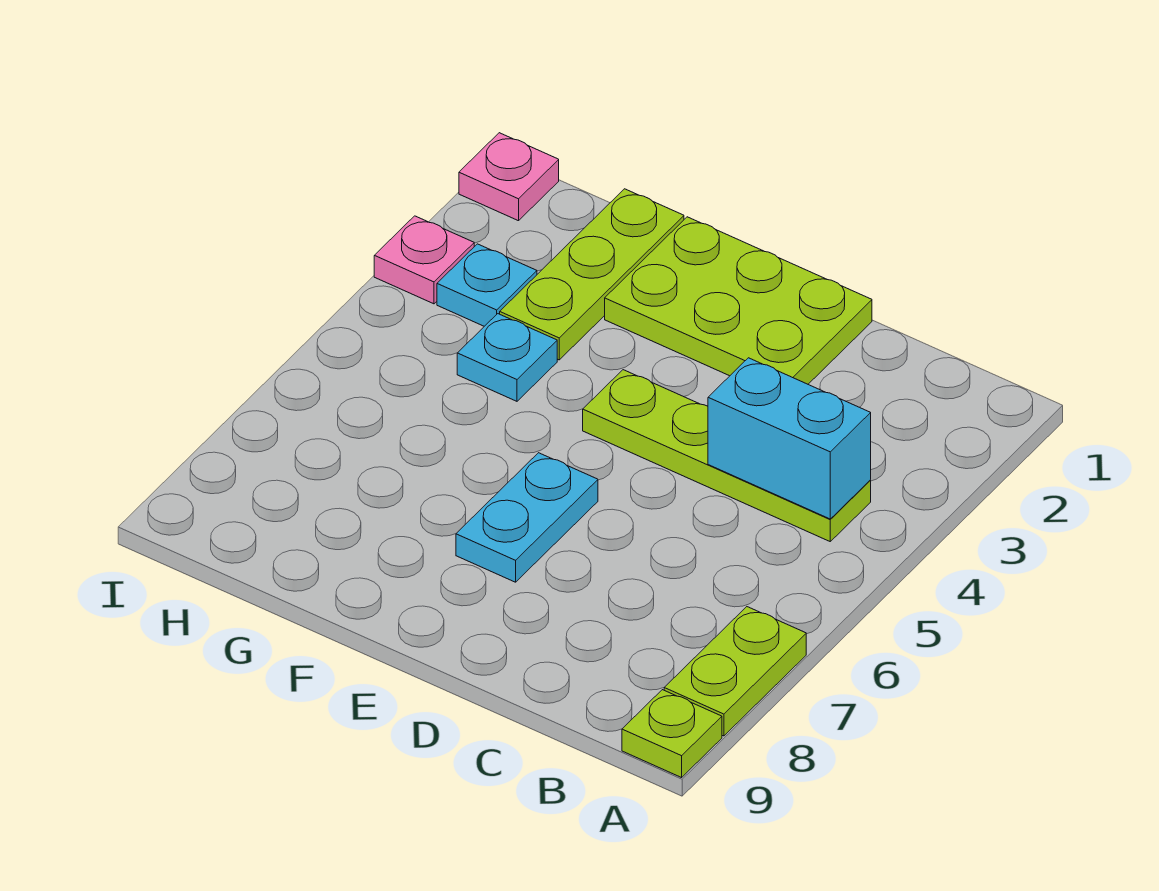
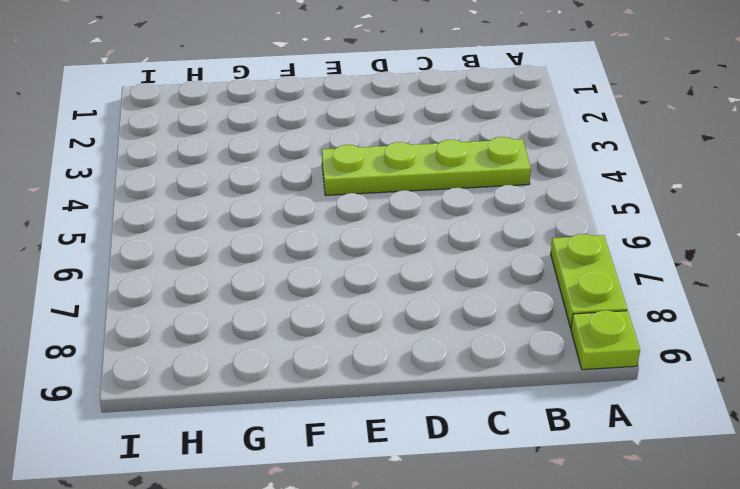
none -> lime 2x3 plate [605,217,872,384]
none -> cyan 1x2 plate [456,453,598,582]

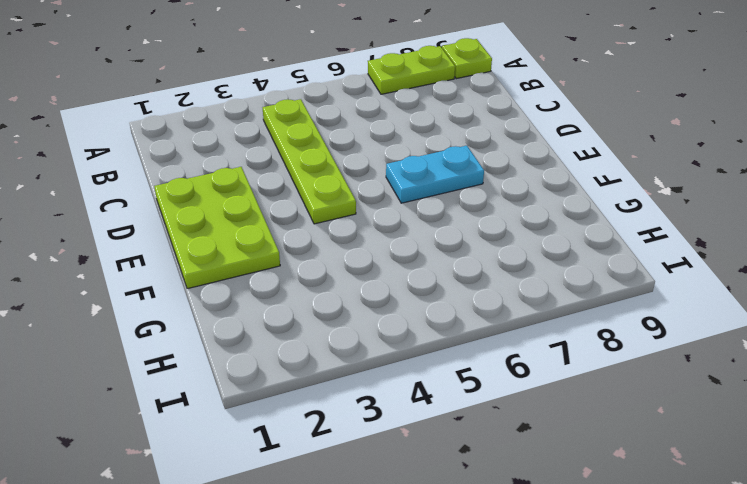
none -> lime 1x3 plate [500,189,684,360]
none -> cyan 1x1 plate [457,314,557,401]

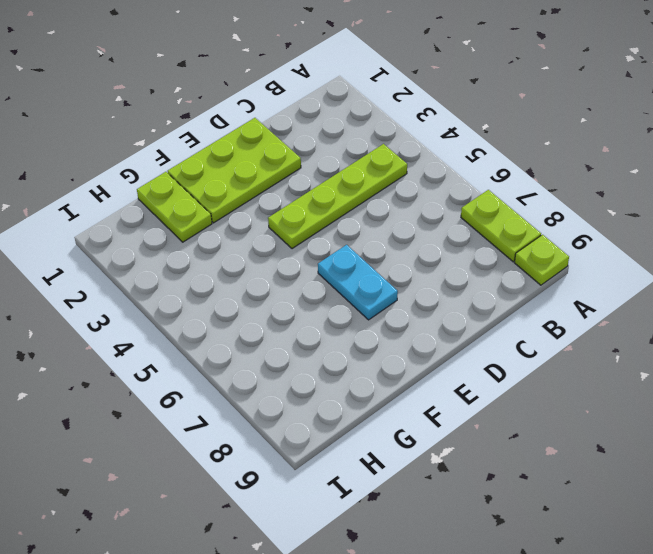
lime 1x2 plate [137,172,212,242] -> lime 1x3 plate [500,189,684,360]
none -> cyan 1x1 plate [457,314,557,401]
none -> cyan 1x1 plate [437,244,537,326]

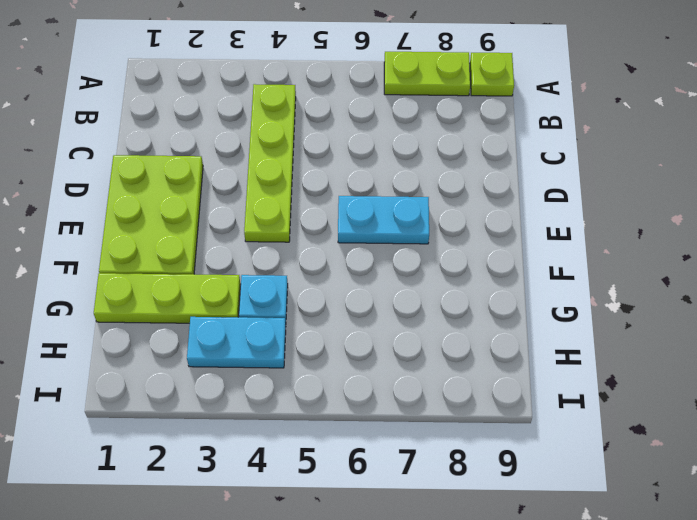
cyan 1x2 plate [187,317,286,368] -> cyan 1x1 plate [437,244,537,326]
none -> pink 1x1 plate [459,133,559,221]
none -> pink 1x1 plate [374,216,474,304]

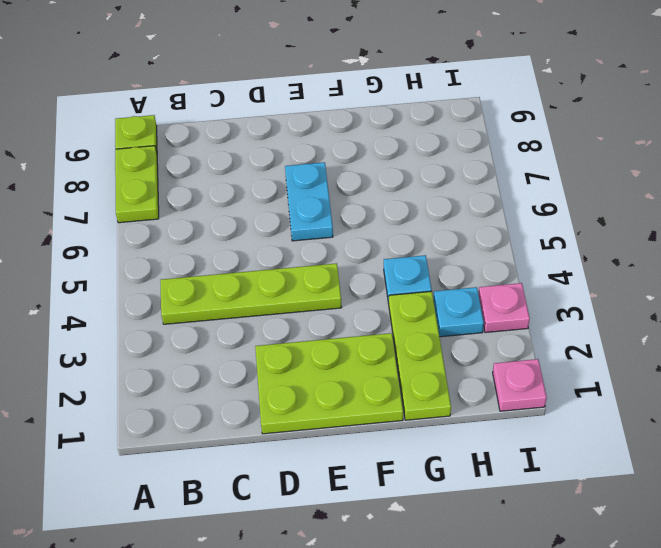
none -> cyan 1x2 brick [708,358,871,519]

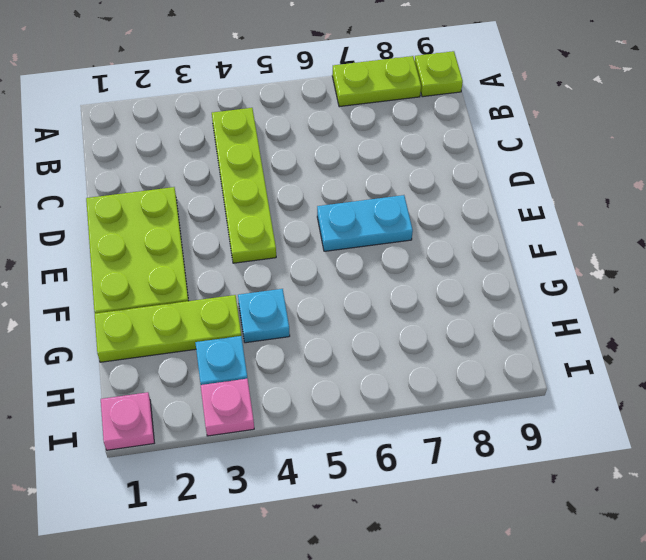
none -> cyan 1x2 brick [708,358,871,519]

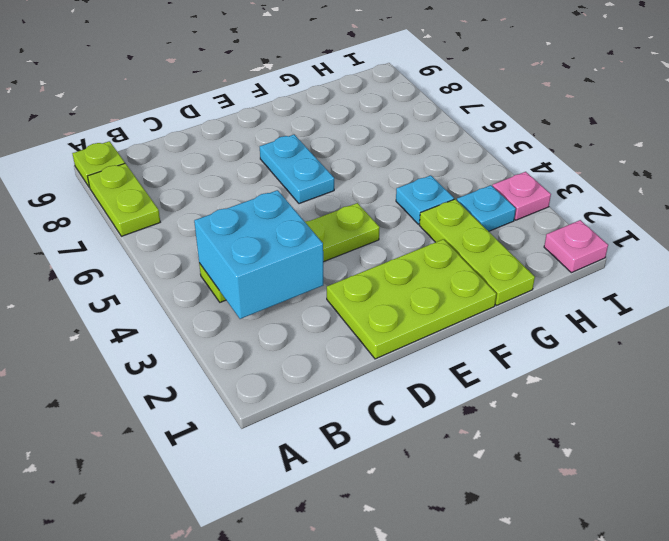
cyan 2x2 brick [194,190,323,319] -> cyan 1x2 brick [708,358,871,519]

